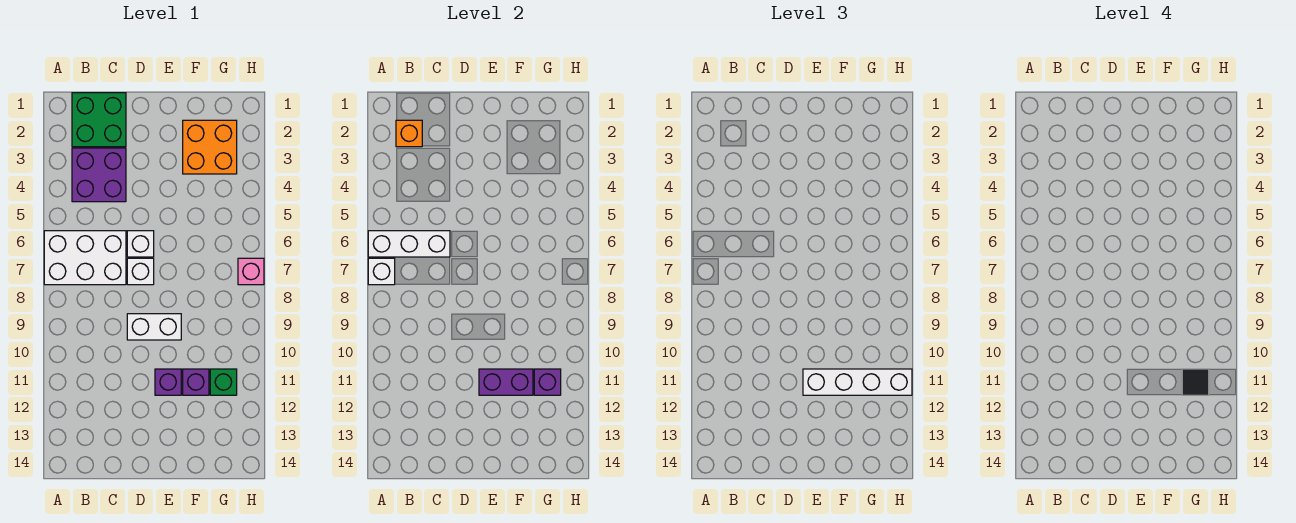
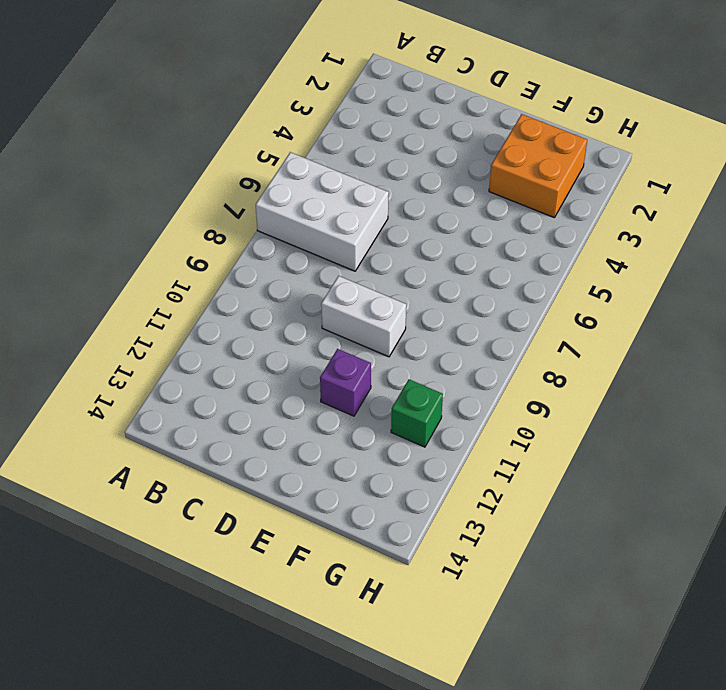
none -> green 2x2 brick [72,93,126,147]
none -> purple 2x2 brick [72,148,126,202]
none -> white 1x1 brick [127,231,154,257]

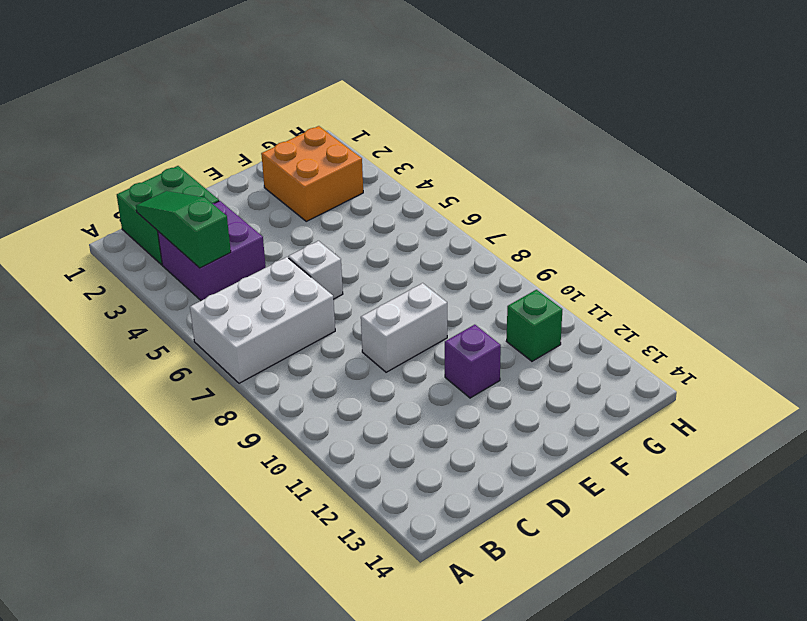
green 1x3 slope [136,191,231,268] -> orange 1x1 brick [396,120,422,147]
none -> white 1x1 brick [127,258,154,285]
none -> purple 1x1 brick [183,369,209,395]
none -> pink 1x1 brick [238,258,264,285]

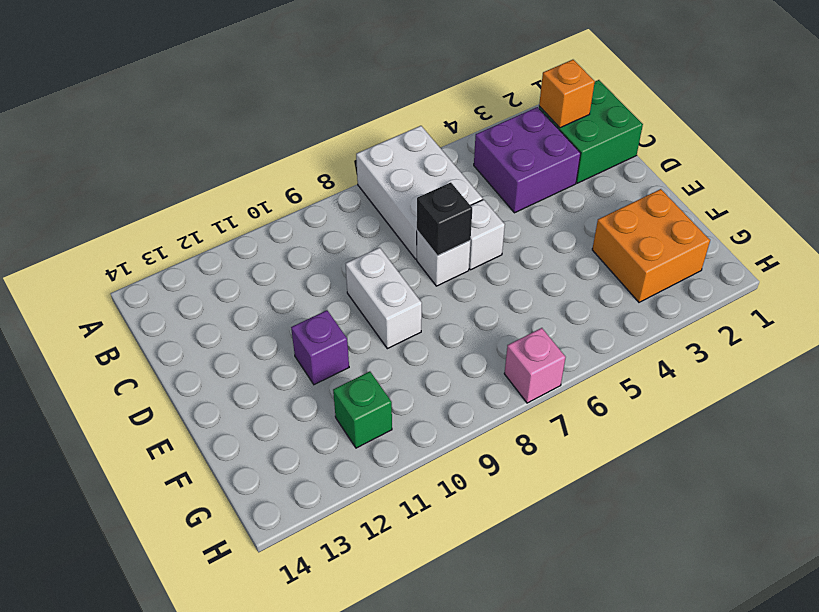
black 1x1 brick [417,182,472,256] -> none
none -> purple 1x1 brick [183,369,209,395]
none -> white 1x3 brick [368,231,450,257]
none -> white 1x1 brick [368,258,395,285]

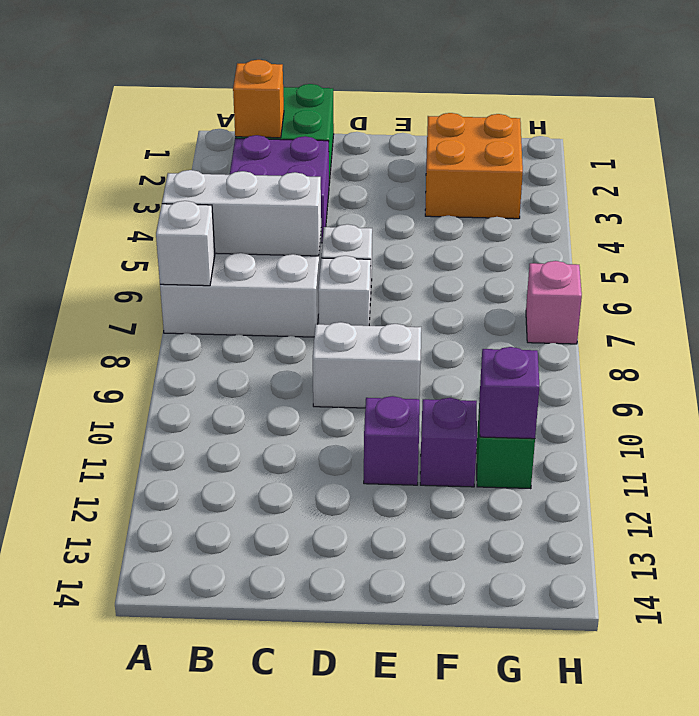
none -> purple 1x2 brick [479,369,533,395]
none -> white 1x4 brick [803,369,912,395]
none -> black 1x1 tile [1182,369,1209,395]

